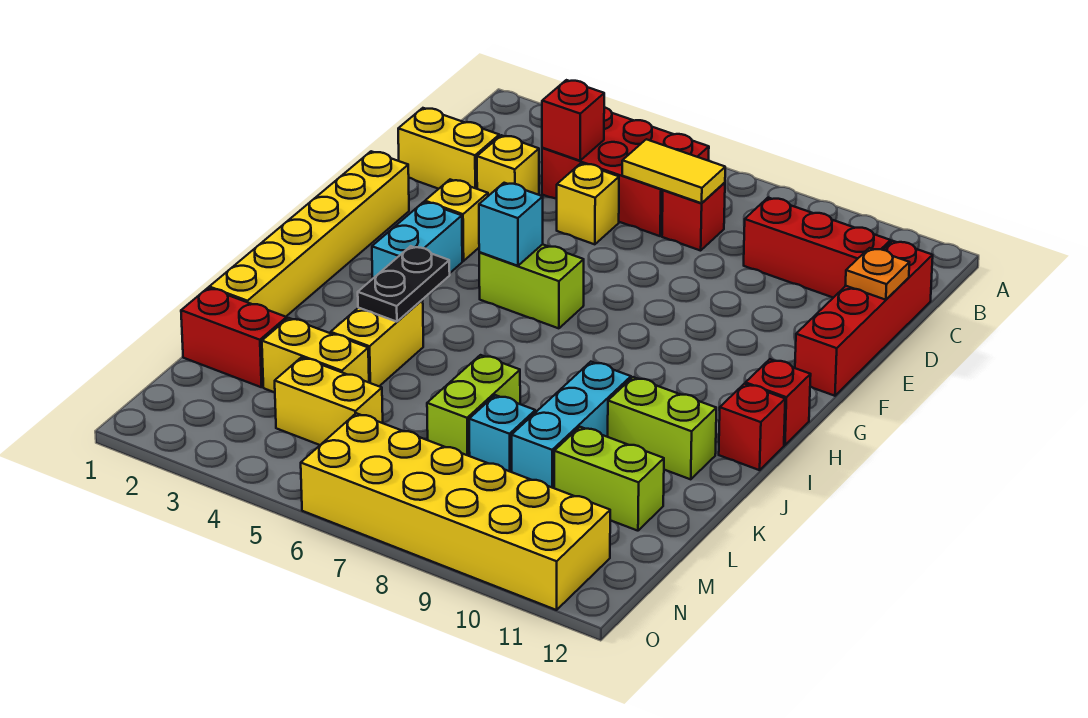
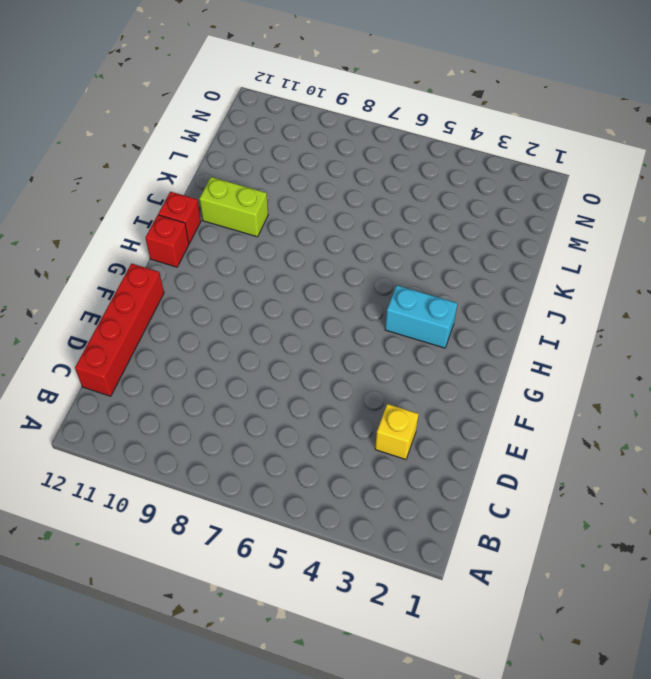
cyan 1x2 brick [385,285,458,348] -> cyan 1x2 brick turned to [372,202,462,278]
none -> red 2x3 brick [542,107,709,236]
none -> red 1x1 brick [662,183,725,251]
none -> red 1x3 brick [744,198,891,298]

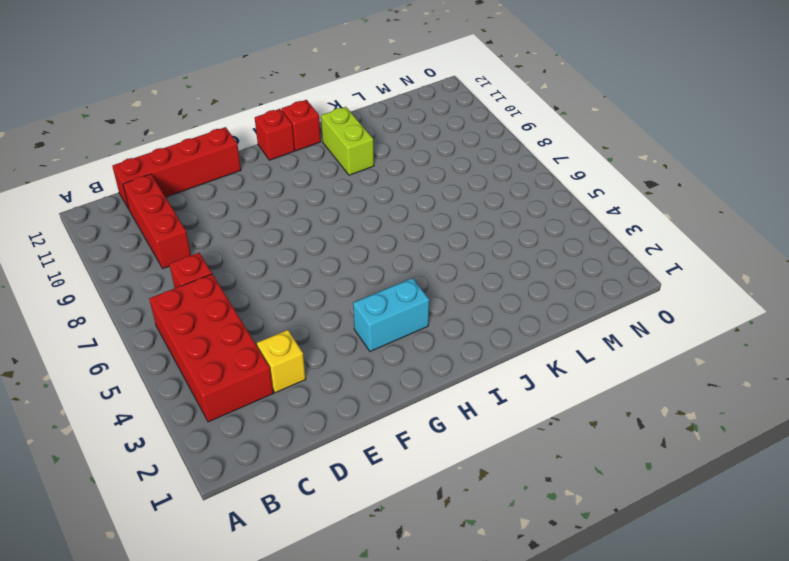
red 2x4 brick [149,274,273,422] -> red 2x3 brick [542,107,709,236]
none -> yellow 1x2 brick [398,108,499,189]
none -> yellow 1x1 brick [557,163,619,244]
none -> yellow 1x6 brick [209,151,409,317]

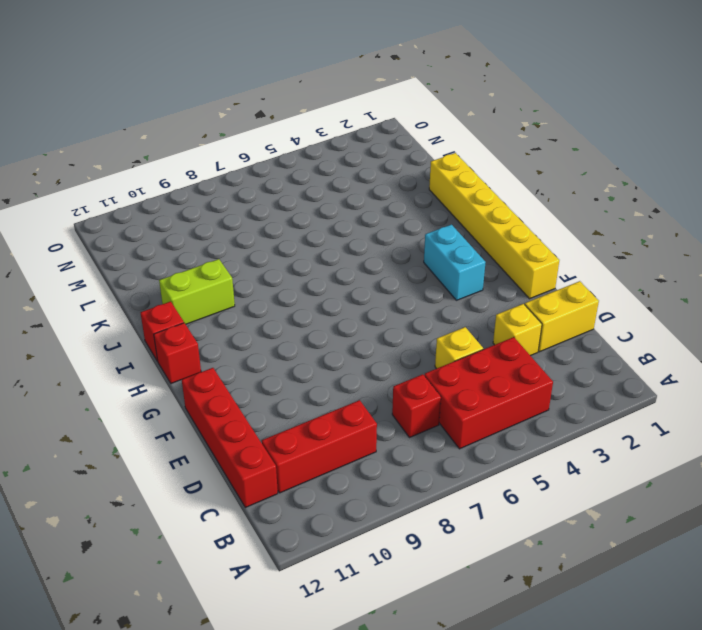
none -> yellow 1x1 brick [425,180,488,261]
none -> lime 1x2 brick [479,244,584,328]
none -> yellow 1x2 brick [331,300,423,386]

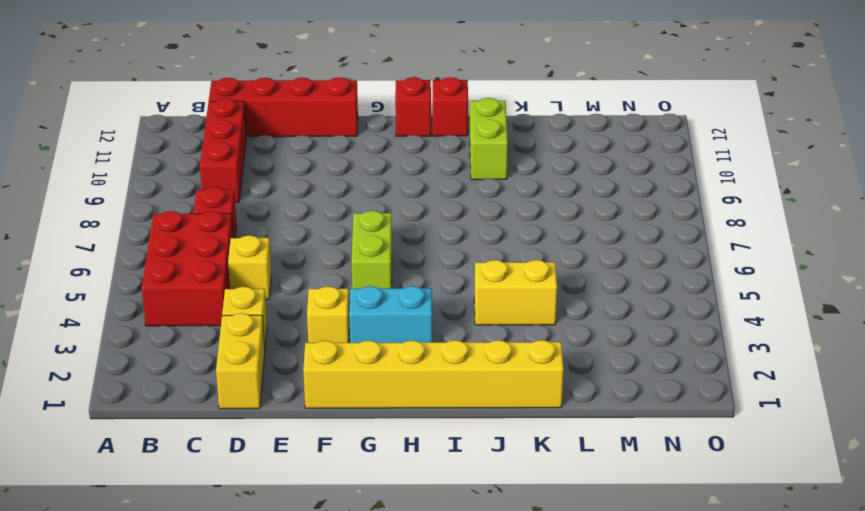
none -> cyan 1x3 brick [512,362,631,488]
none -> lime 1x2 brick [427,355,520,456]
none -> red 1x2 brick [181,288,287,387]

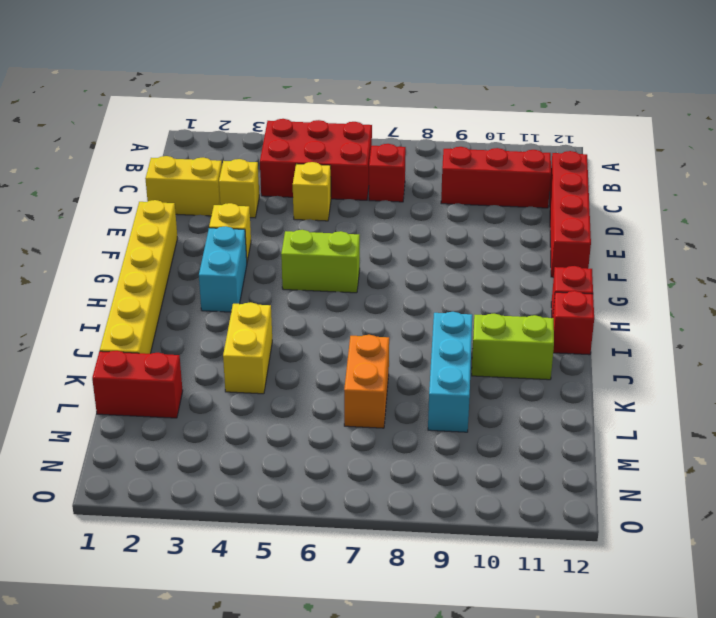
orange 1x2 brick [344,335,389,428] -> lime 1x2 brick [427,355,520,456]
none -> yellow 1x2 brick [262,318,369,393]
none -> cyan 1x1 brick [469,395,535,472]
none -> lime 1x2 brick [554,427,664,531]

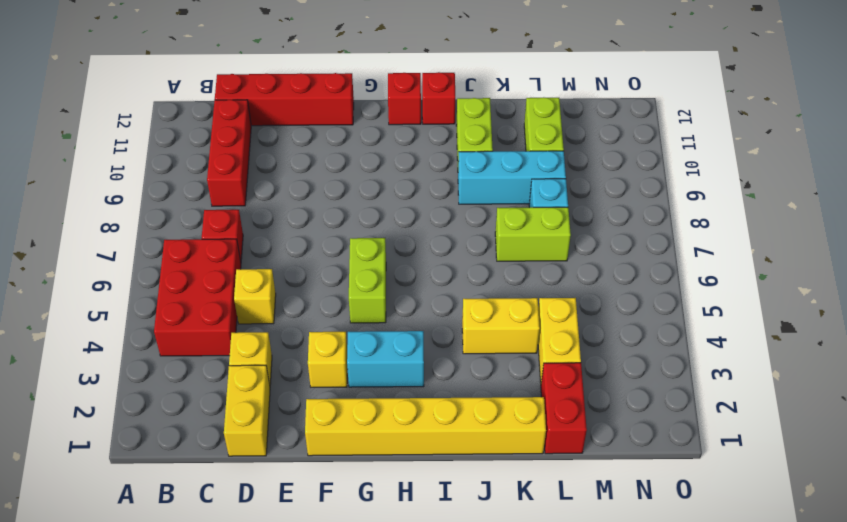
none -> yellow 1x2 brick [275,357,383,445]
none -> yellow 2x6 brick [301,413,610,610]
none -> red 1x1 brick [542,80,604,161]

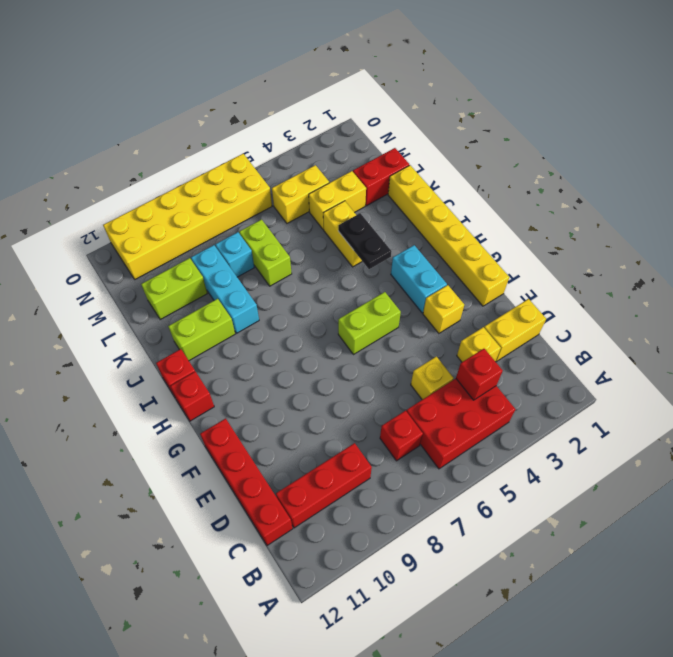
none -> yellow 1x2 tile [622,139,725,203]
none -> orange 1x1 plate [845,248,910,300]
none -> cyan 1x1 brick [479,183,543,266]

